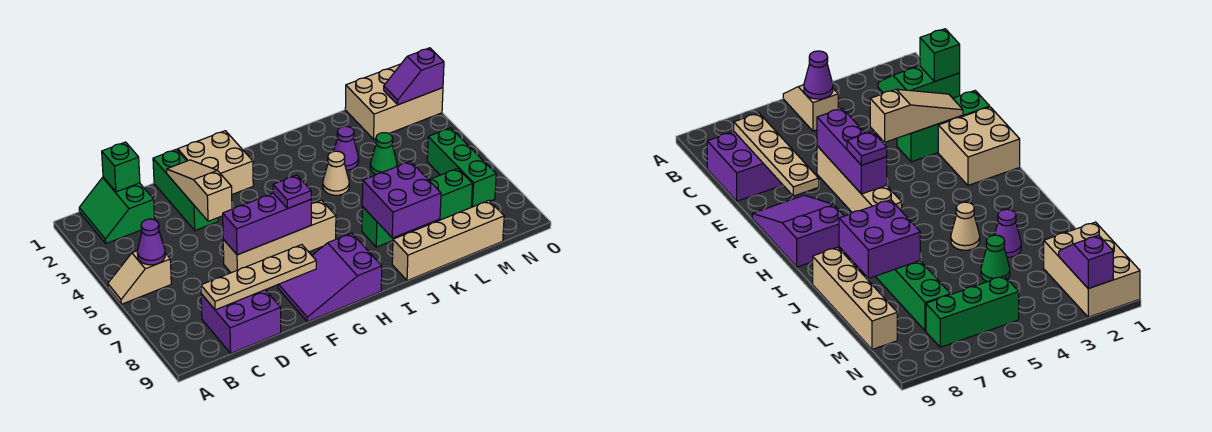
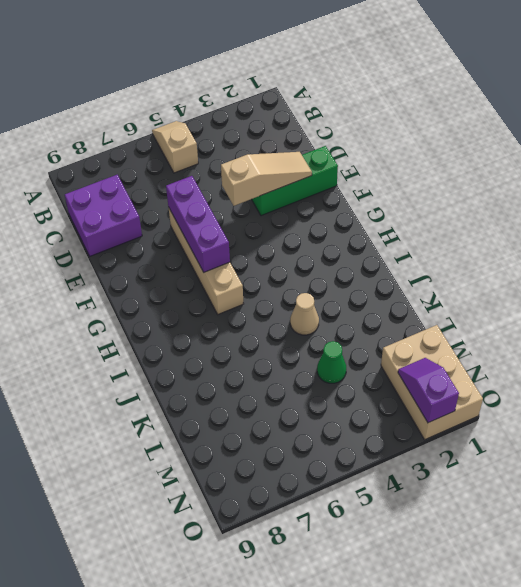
none -> green 2x2 slope [79,177,155,244]
none -> tan 2x2 brick [178,131,253,194]
none -> purple 2x3 slope [278,233,382,322]

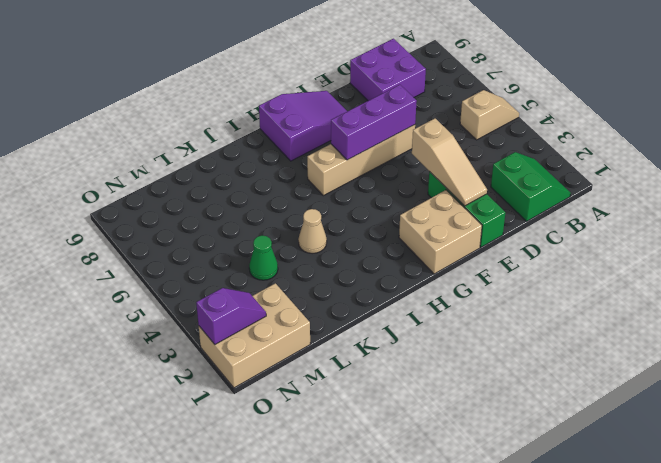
none -> green 1x4 brick [362,168,472,247]
none -> tan 1x4 brick [392,201,504,281]
none -> purple 1x1 cone [334,126,359,170]

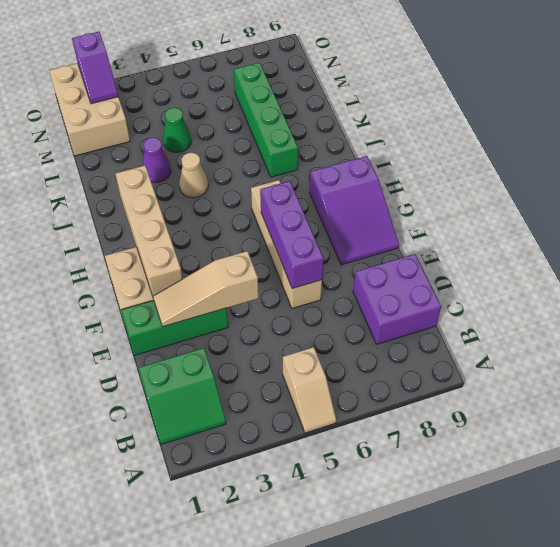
tan 1x4 brick [116,166,183,296] -> tan 1x4 brick moved to [392,201,504,281]
none -> green 1x3 brick [427,128,496,207]
none -> purple 1x1 cone [137,219,165,265]
none -> green 1x1 brick [102,142,140,192]

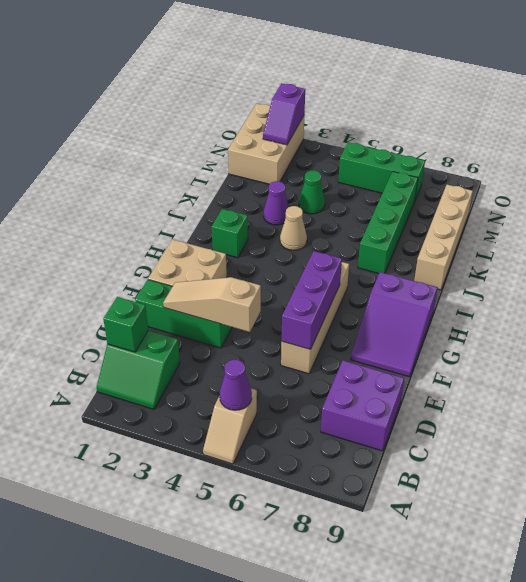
green 1x1 brick [212,209,248,258] -> none
none -> tan 1x4 plate [201,245,316,310]
none -> purple 2x2 brick [362,161,441,238]
none -> purple 1x1 plate [273,175,311,208]

